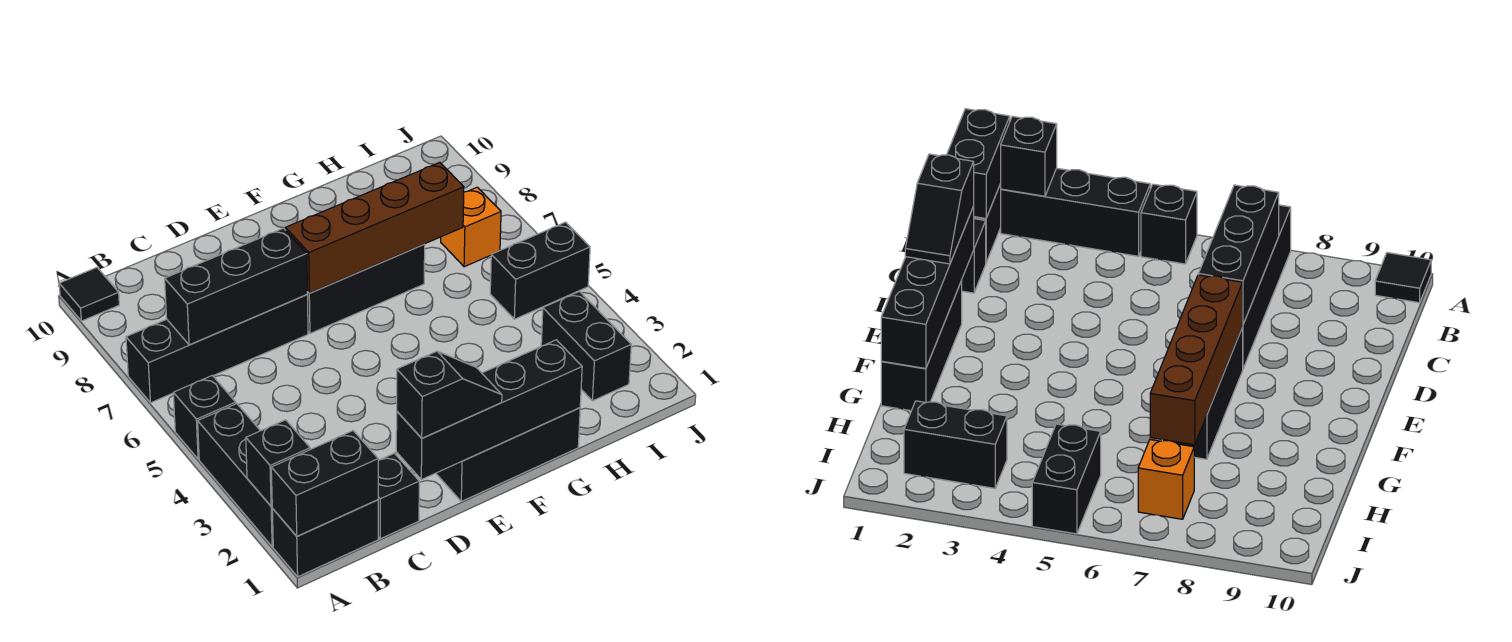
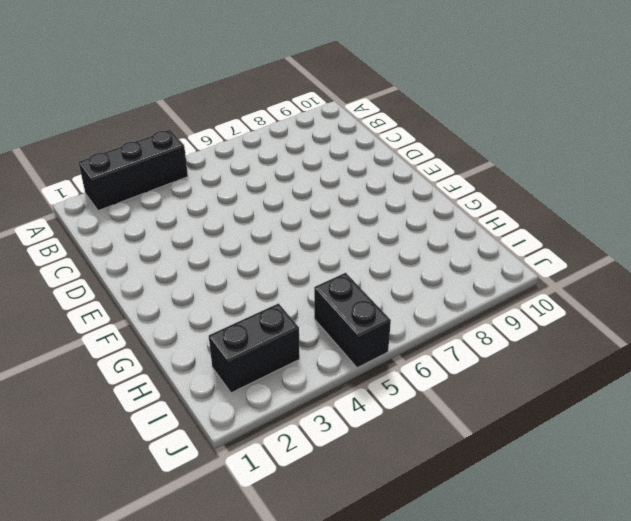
none -> black 1x2 brick [272,500,378,577]
none -> black 1x1 brick [173,376,236,459]
none -> black 1x4 brick [126,295,308,403]

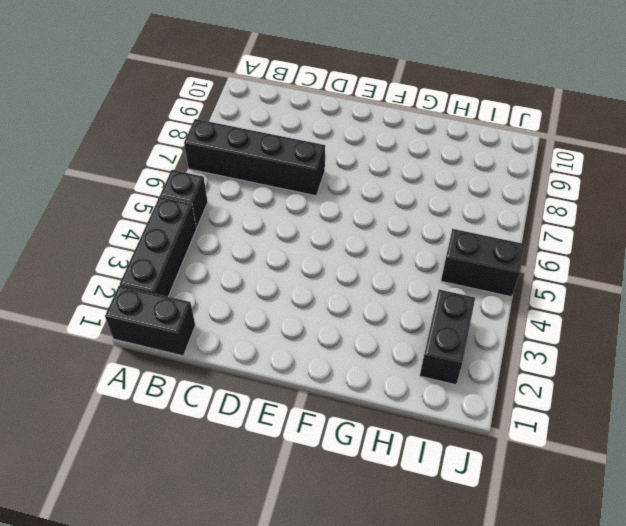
none -> black 1x1 tile [59,268,119,321]
none -> black 1x1 brick [378,453,419,539]
none -> black 1x3 brick [436,408,580,501]

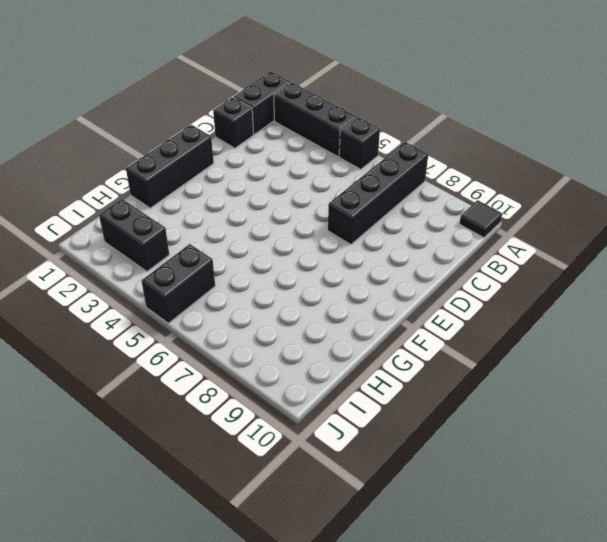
none -> black 1x3 brick [307,244,425,334]
none -> orange 1x1 brick [441,187,501,267]
none -> black 1x2 brick [271,431,378,536]

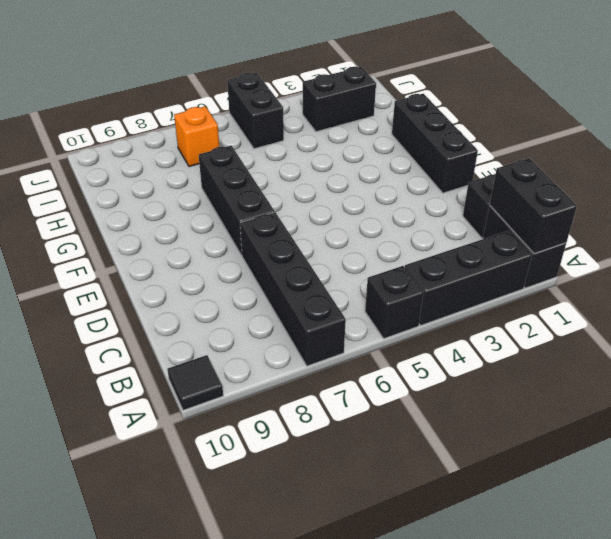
none -> black 1x1 brick [246,420,310,506]
none -> black 1x3 brick [165,228,307,345]
none -> black 1x4 brick [396,340,582,480]

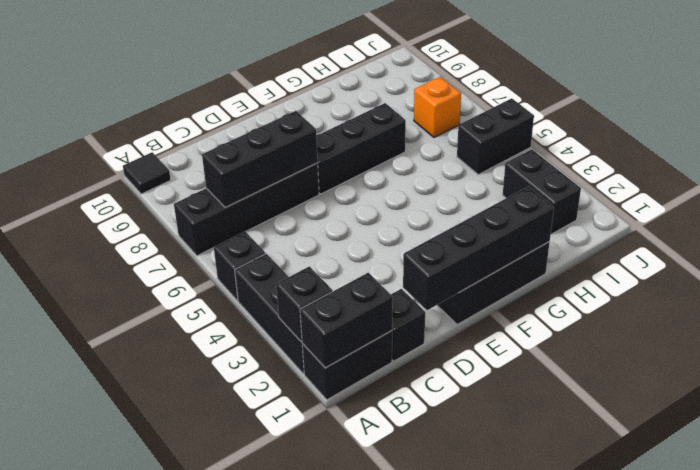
none -> brown 1x4 brick [285,162,464,293]
none -> black 1x2 slope [397,351,502,438]

